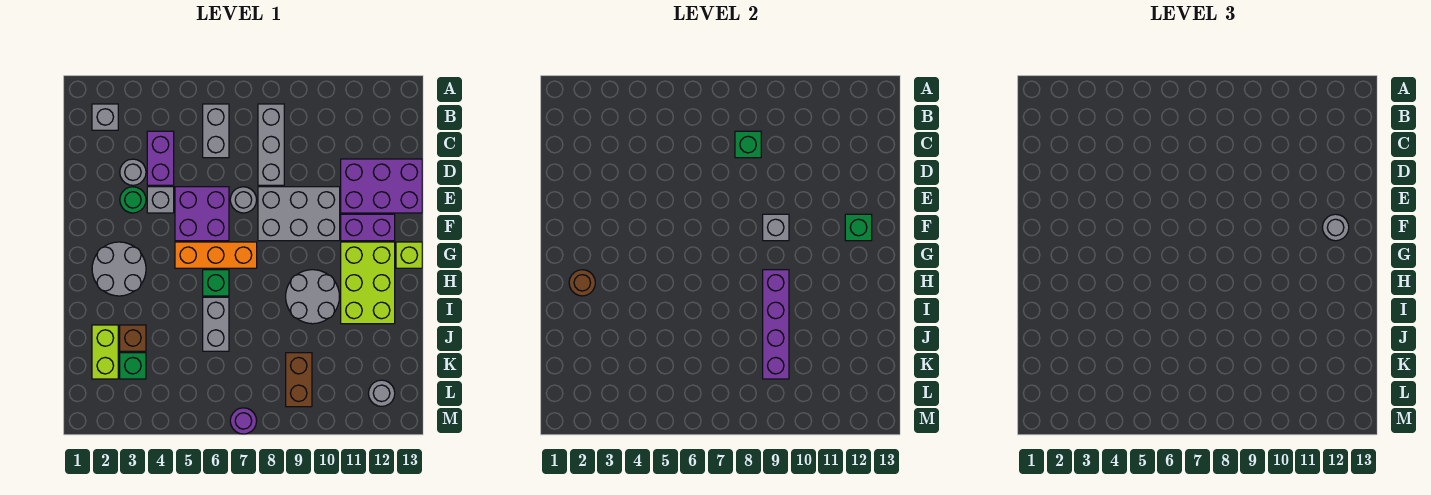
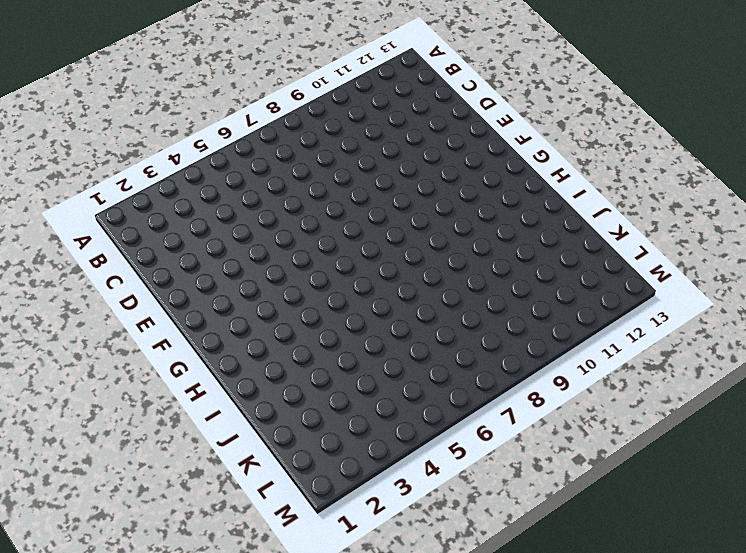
none -> grey 1x1 brick [92,104,118,130]
none -> grey 1x2 brick [203,104,229,158]
none -> grey 1x3 brick [258,104,284,185]
none -> purple 1x2 brick [147,131,174,185]

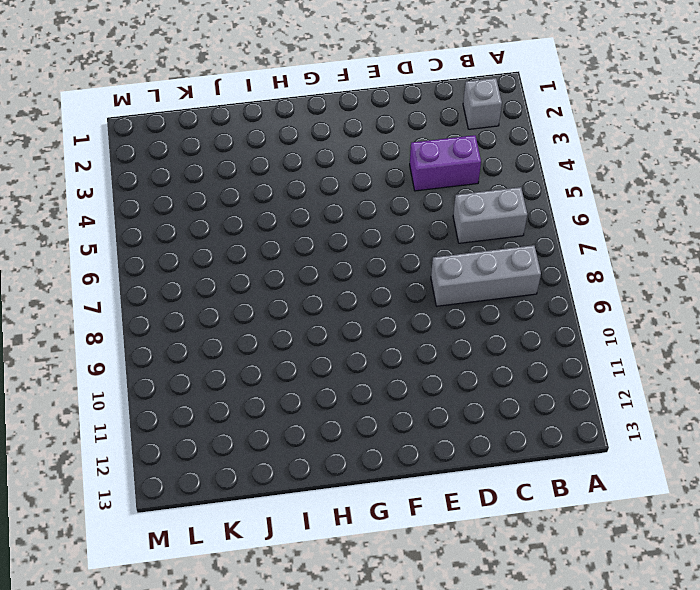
none -> grey 1x1 round brick [120,159,146,185]
none -> purple 2x3 brick [341,159,422,213]
none -> green 1x1 round brick [120,187,146,213]
none -> grey 1x1 brick [147,187,174,213]

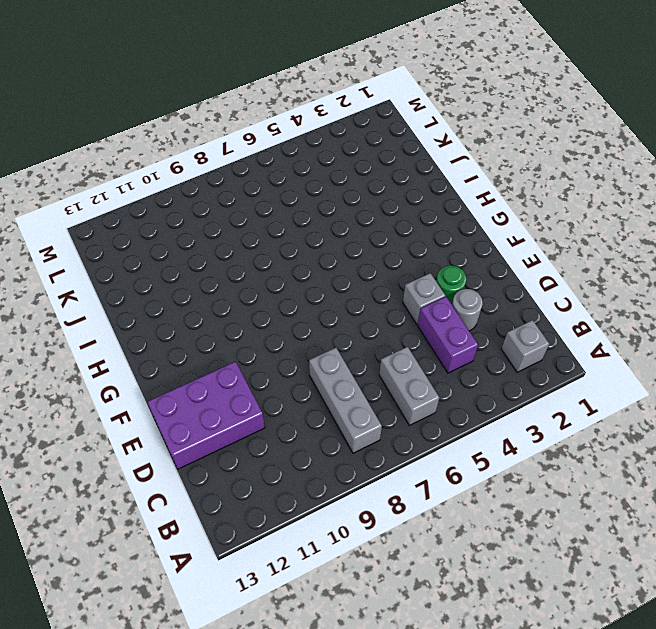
none -> purple 2x2 brick [175,187,229,241]
none -> grey 1x1 round brick [230,187,257,213]
none -> grey 2x3 brick [258,187,340,241]
none -> purple 1x2 brick [341,214,395,241]

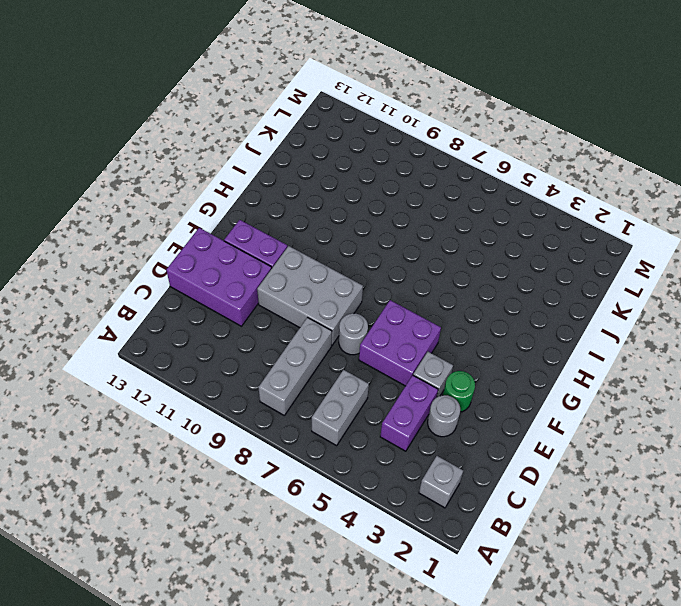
none -> grey 2x2 round brick [92,242,146,296]
none -> orange 1x3 brick [175,242,257,268]
none -> lime 2x3 brick [341,242,395,324]
none -> lime 1x1 brick [396,242,422,268]

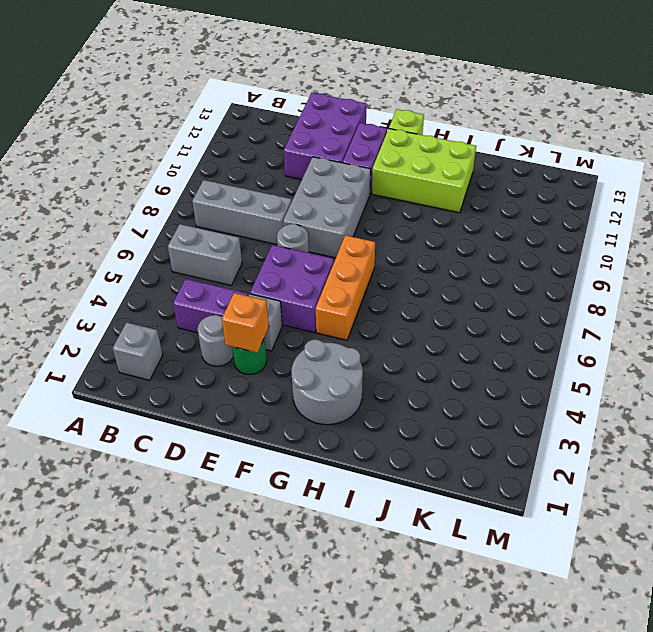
orange 1x1 brick [222,293,269,353] -> none
none -> green 1x1 brick [203,270,229,296]
none -> grey 2x2 round brick [286,270,339,324]
none -> grey 1x2 brick [203,297,229,351]
none -> lime 1x2 brick [92,325,118,379]

